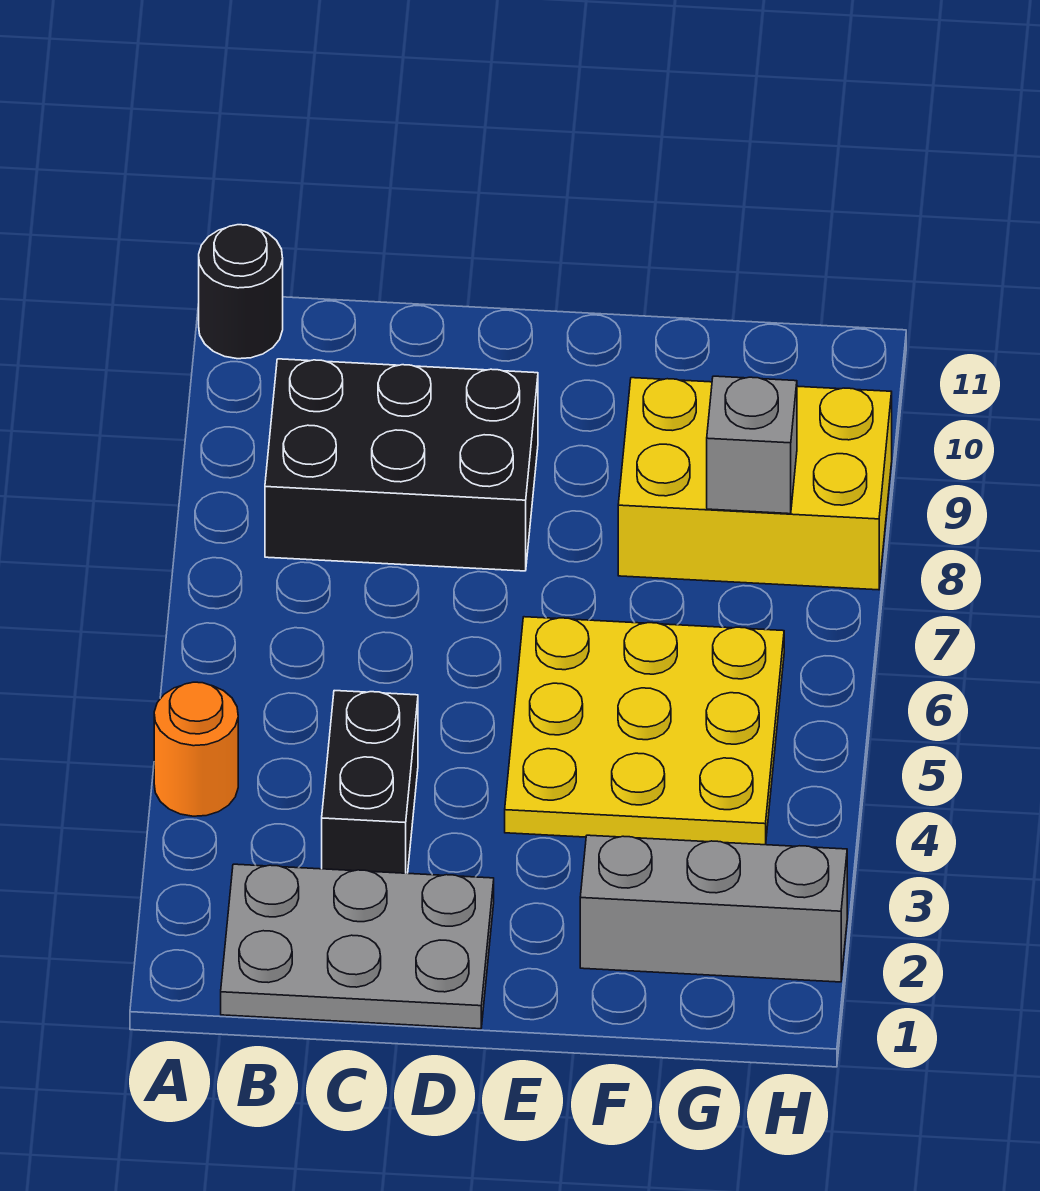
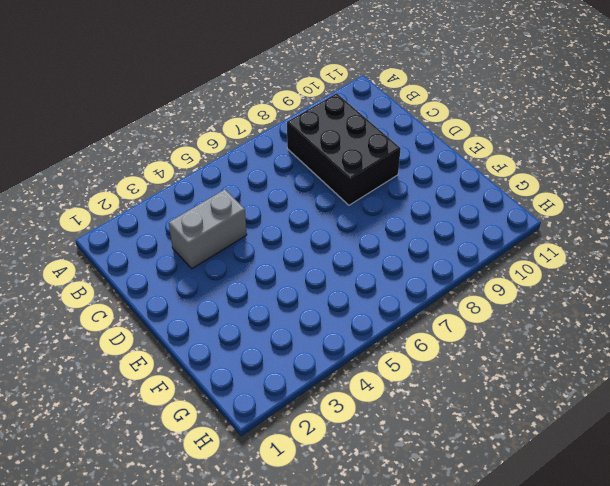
grey 1x2 brick [169,189,247,269] -> black 1x2 brick [322,691,418,873]
none -> orange 1x1 round brick [154,682,238,816]
none -> black 1x1 round brick [199,225,283,359]

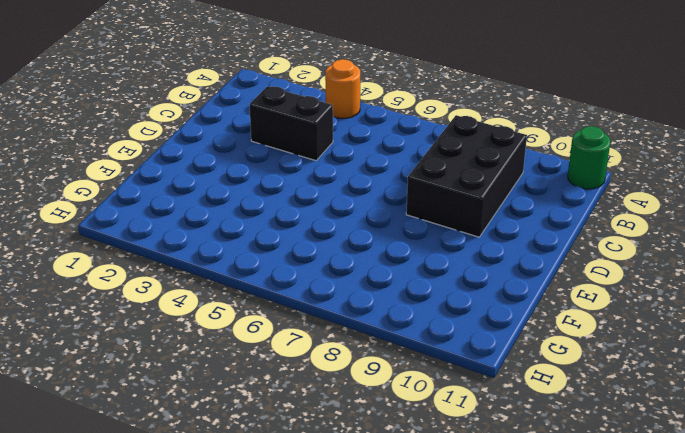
green 1x1 round brick [568,126,611,189] -> black 1x1 round brick [199,225,283,359]
none -> grey 2x3 plate [221,864,494,1029]
none -> yellow 3x3 plate [505,617,784,845]

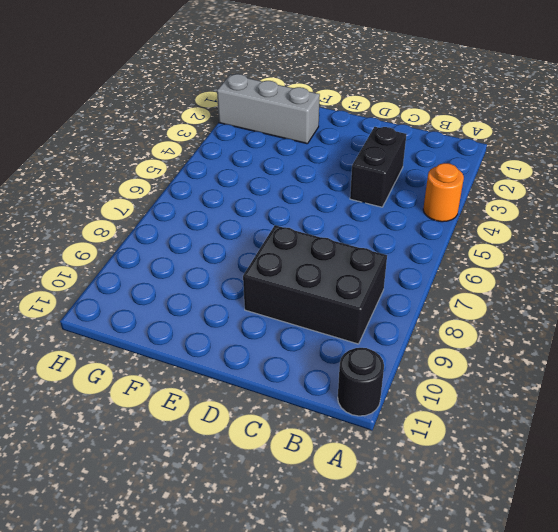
none -> grey 2x3 plate [221,864,494,1029]
none -> yellow 3x3 plate [505,617,784,845]

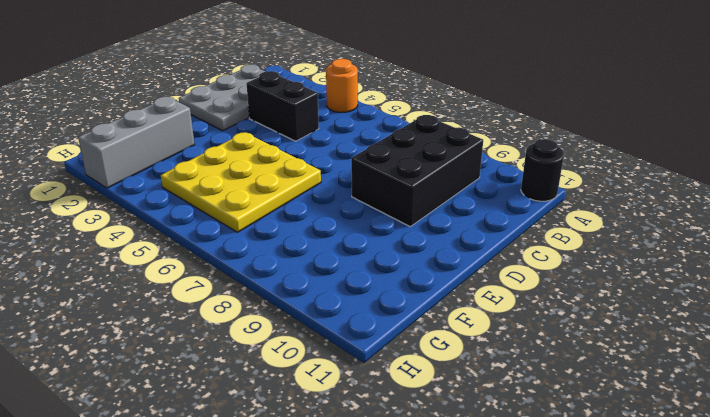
none -> yellow 2x3 brick [618,378,892,590]
none -> grey 1x1 brick [707,376,797,514]

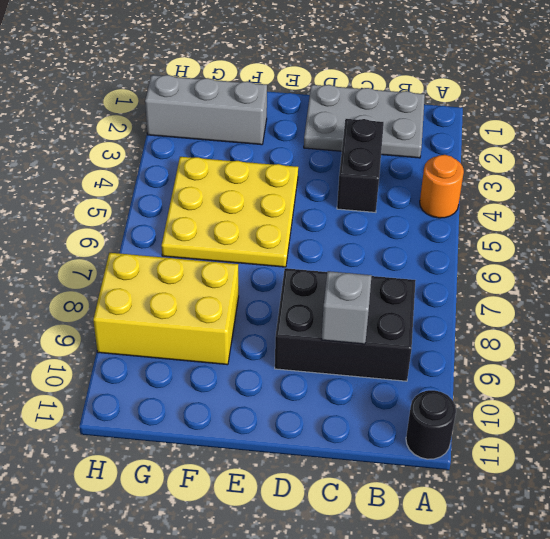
grey 1x1 brick [321,271,372,344] -> grey 1x1 brick moved to [707,376,797,514]

